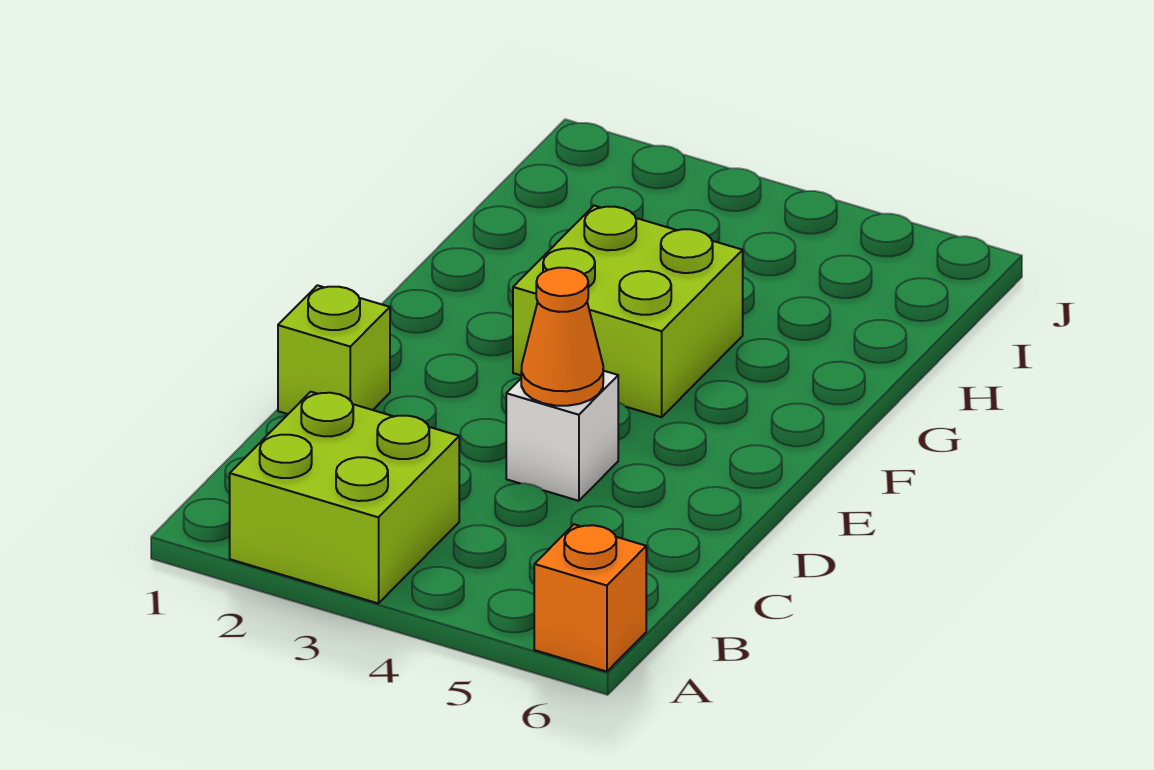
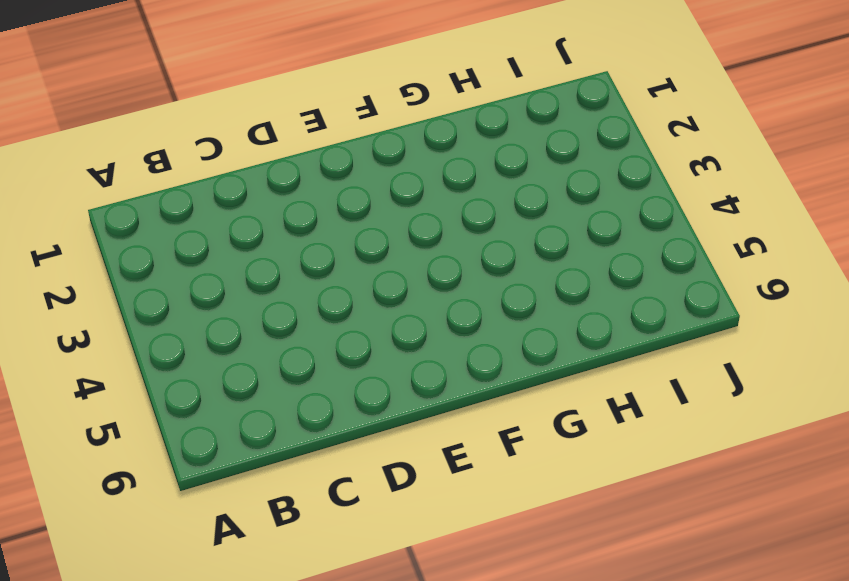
none -> lime 2x2 brick [230,392,459,603]
none -> orange 1x1 brick [534,524,646,672]

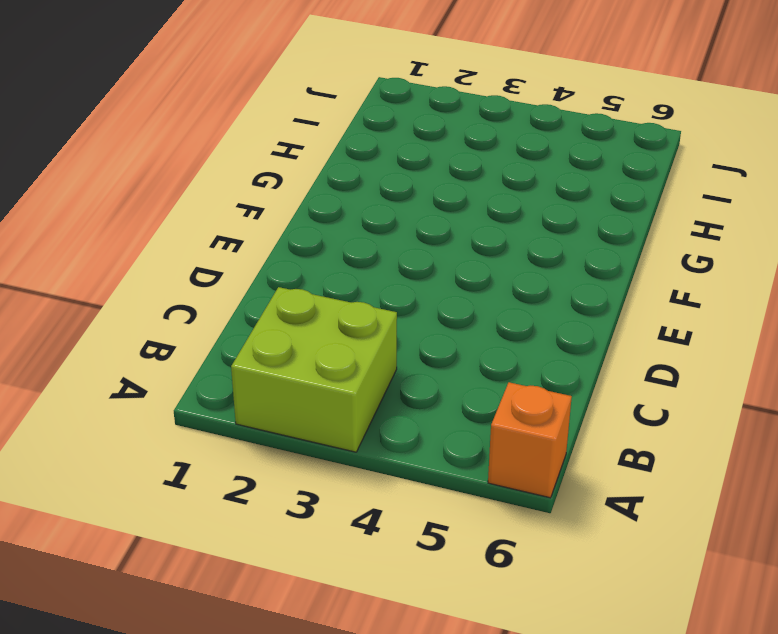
none -> lime 1x1 brick [278,285,390,414]
none -> white 1x1 brick [506,371,618,501]

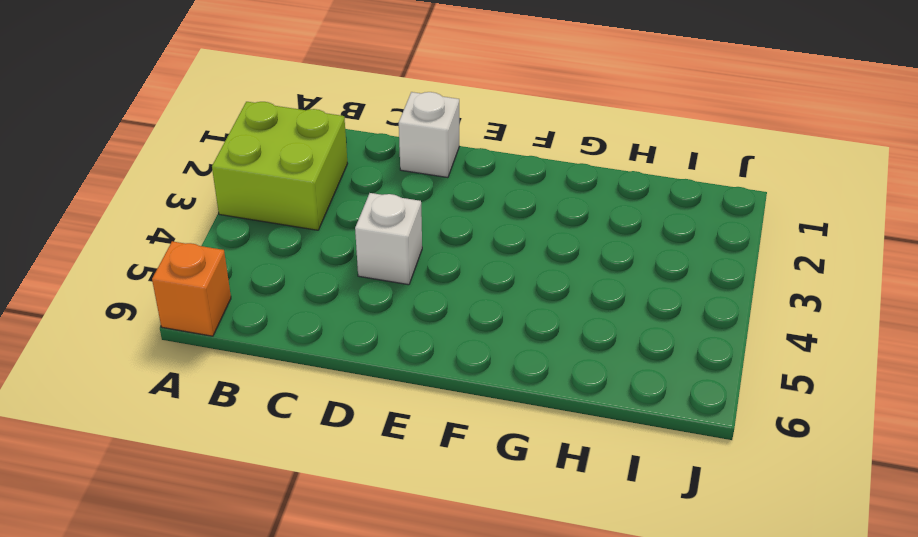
white 1x1 brick [399,92,459,178] -> lime 1x1 brick [278,285,390,414]
none -> lime 2x2 brick [513,206,743,417]
none -> orange 1x1 cone [521,268,603,406]

